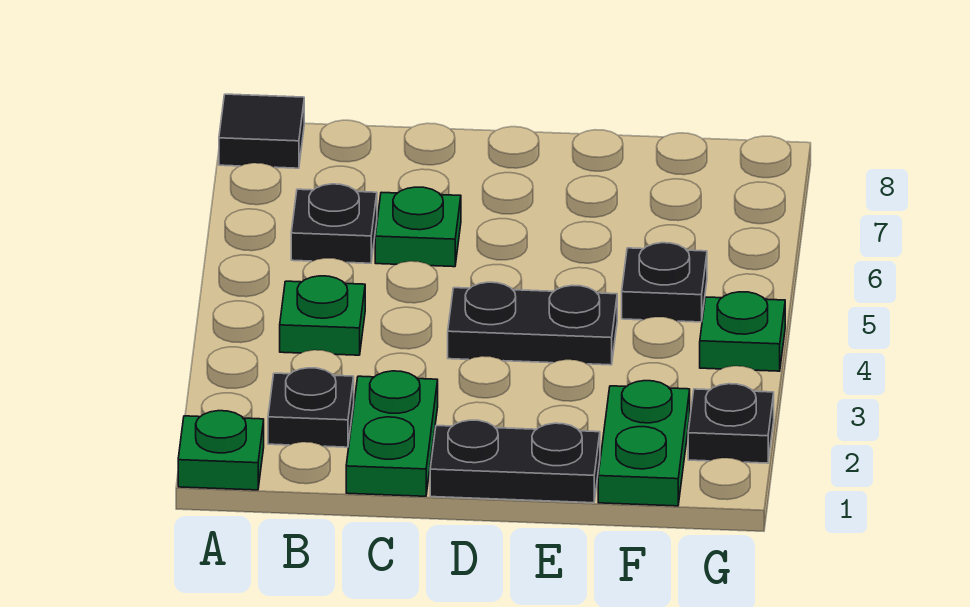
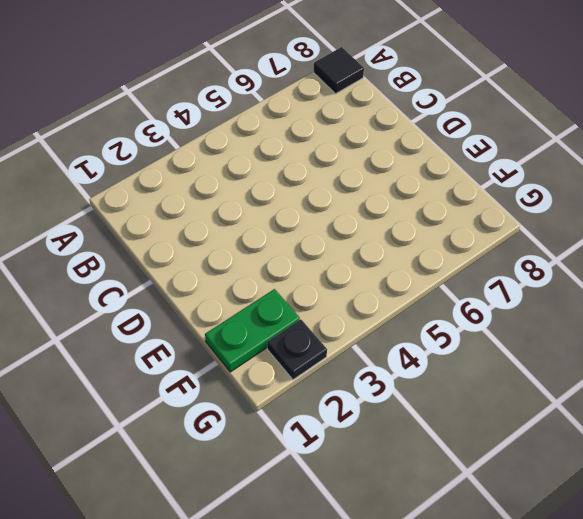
none -> green 1x1 plate [178,411,264,490]
none -> black 1x1 plate [268,368,354,447]
none -> green 1x1 plate [280,276,365,355]

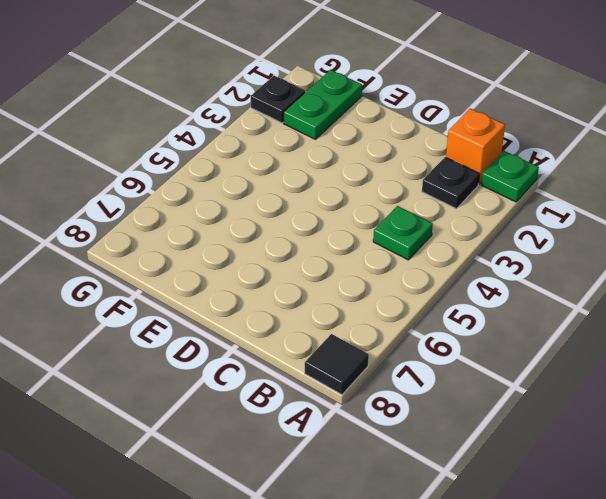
orange 1x1 brick [446,108,505,184] -> none
none -> black 1x1 plate [291,184,377,263]
none -> green 1x2 plate [346,371,438,496]
none -> green 1x1 plate [375,187,461,267]

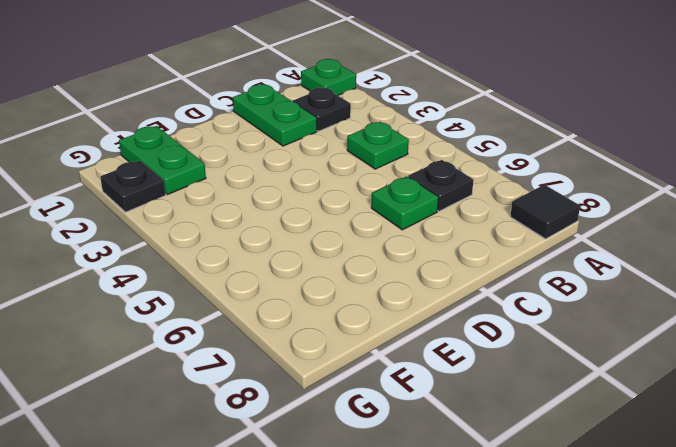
none -> black 1x2 plate [430,420,600,503]
none -> black 1x2 plate [448,282,617,365]
none -> black 1x1 plate [622,243,707,322]

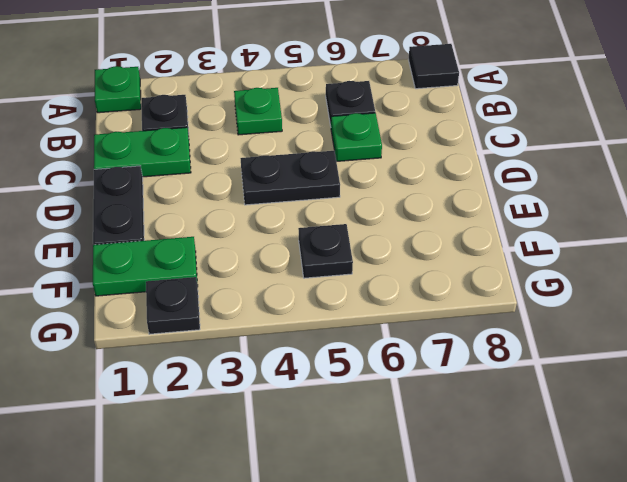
black 1x2 plate [240,151,340,205] -> black 1x2 plate turned to [448,282,617,365]
none -> green 1x1 plate [700,292,785,371]

